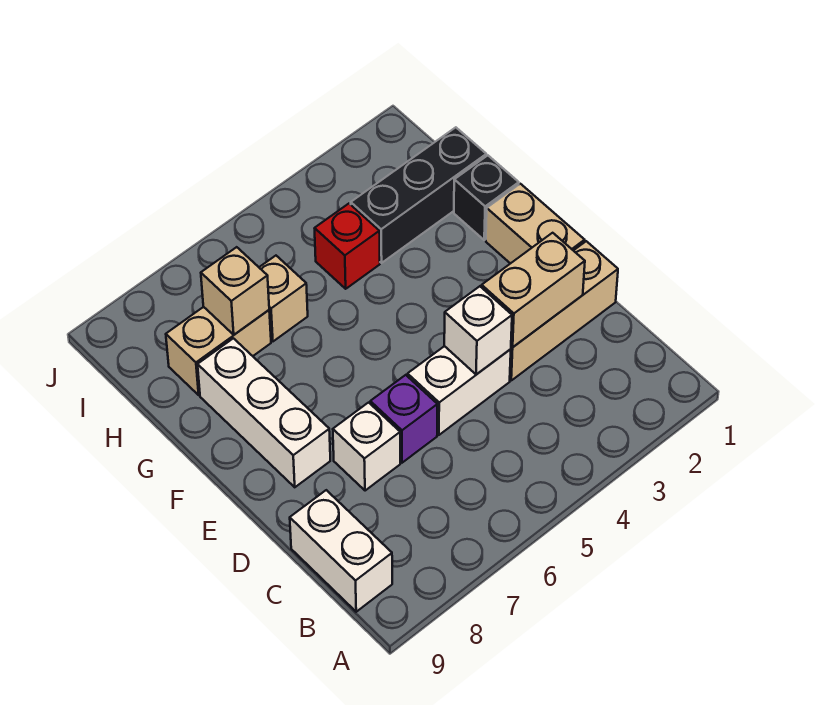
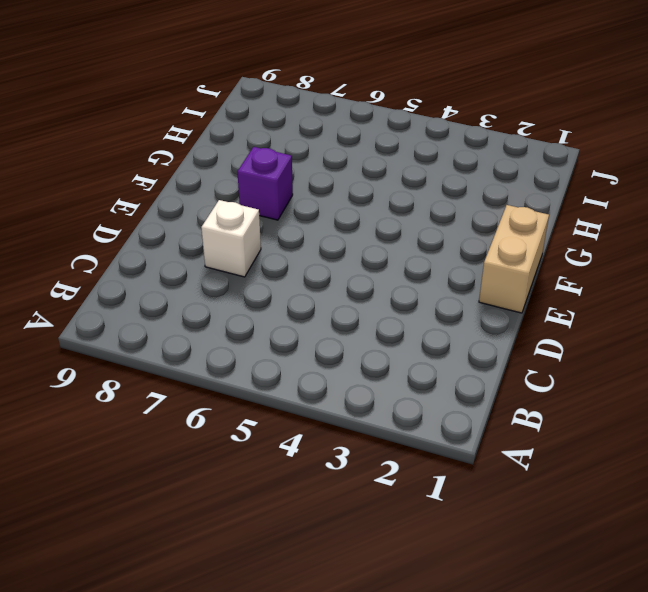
purple 1x1 brick [237,147,293,220] -> purple 1x1 brick moved to [370,375,437,463]
none -> white 1x2 brick [290,490,392,612]
none -> tan 1x3 brick [510,241,618,380]
none -> white 1x2 brick [408,346,511,435]

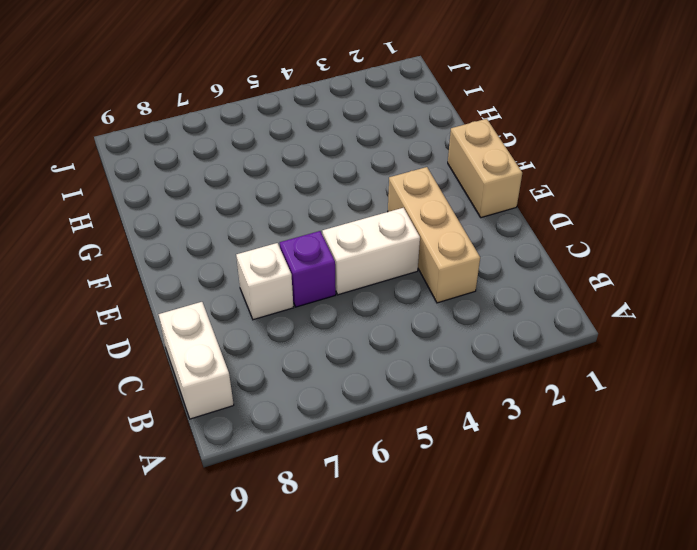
tan 1x3 brick [388,167,480,303] -> tan 1x3 brick turned to [510,241,618,380]
none -> white 1x3 brick [198,338,330,487]
none -> black 1x1 brick [454,156,519,240]
none -> black 1x3 brick [351,127,486,263]

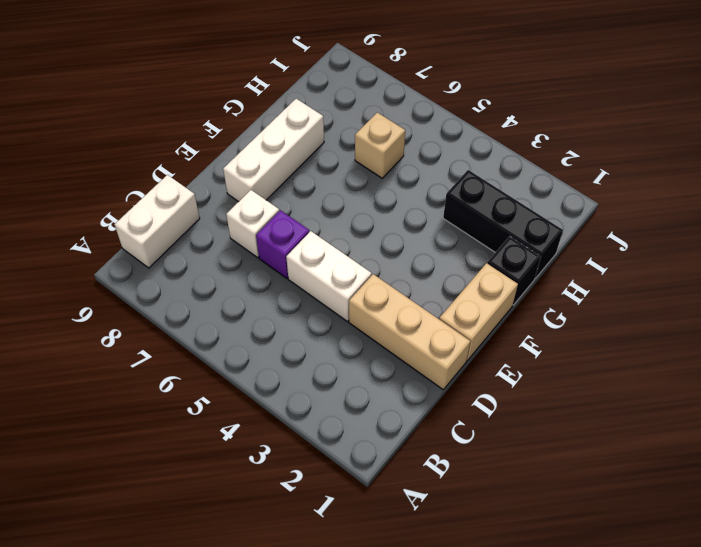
none -> red 1x1 brick [315,204,380,289]
none -> tan 1x2 brick [166,307,271,395]
none -> tan 1x2 brick [482,233,585,347]

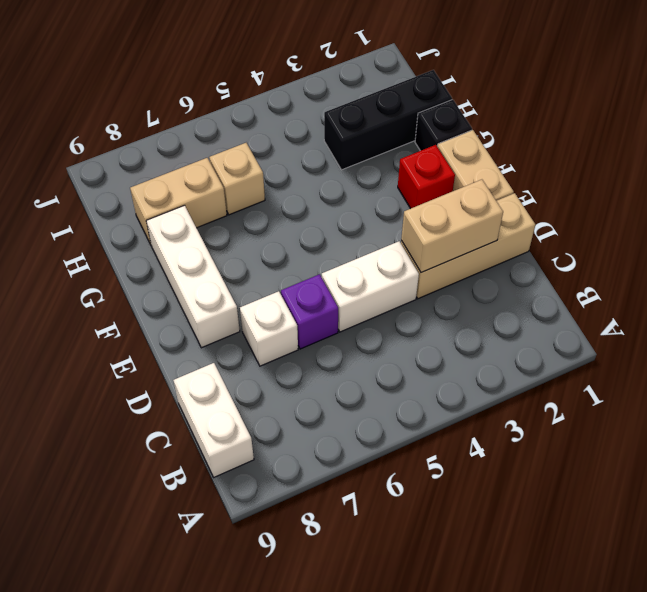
red 1x1 brick [398,145,455,209] -> red 1x1 brick moved to [315,204,380,289]
none -> white 1x1 brick [444,286,512,375]
none -> tan 1x1 brick [201,247,269,335]

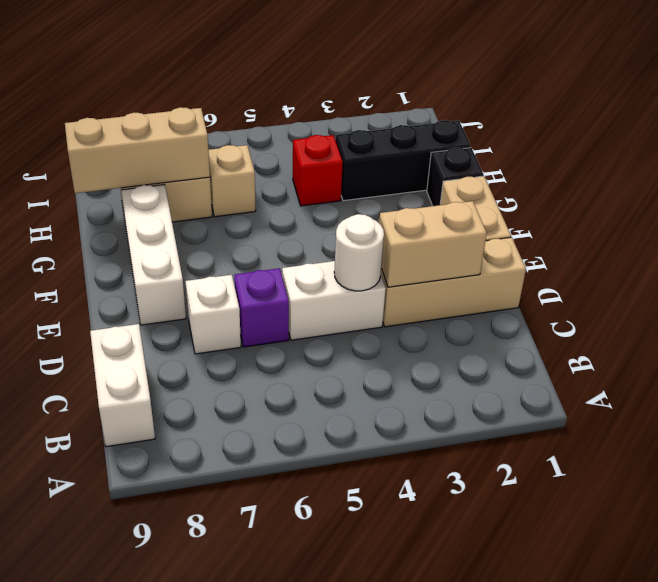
white 1x1 round brick [334,214,384,291] -> white 1x1 brick [444,286,512,375]
tan 1x3 brick [65,107,210,193] -> tan 1x1 brick [201,247,269,335]

